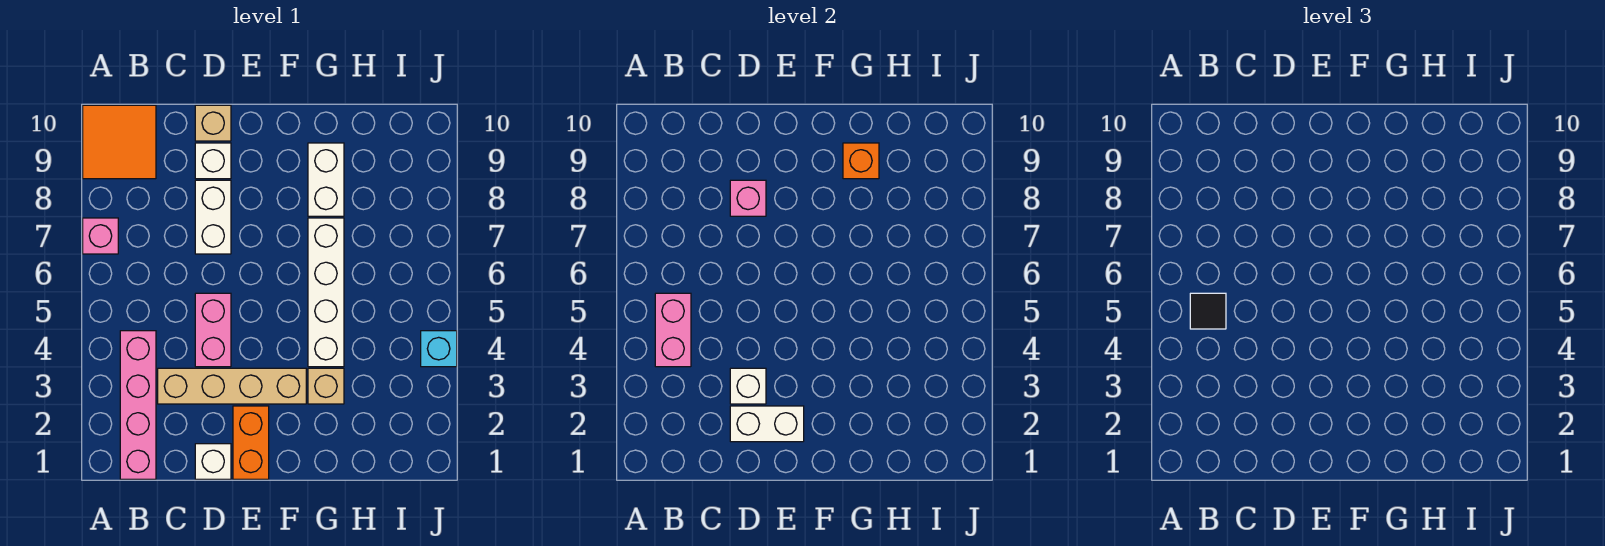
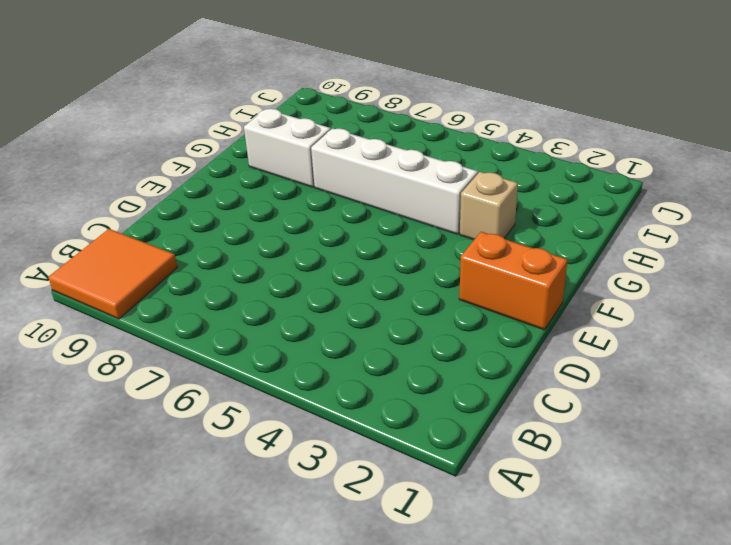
none -> pink 1x1 brick [83,218,118,254]
none -> pink 1x4 brick [120,331,156,479]
none -> tan 1x4 brick [158,368,306,404]

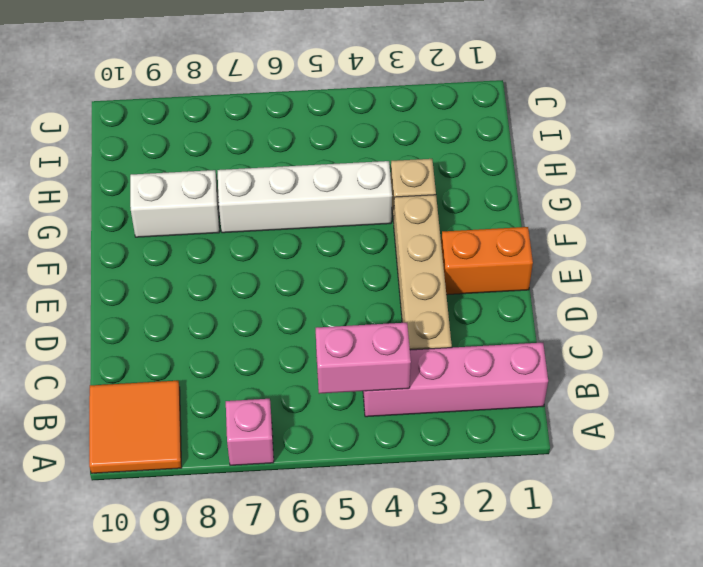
none -> white 1x1 brick [195,444,231,479]
none -> pink 1x2 brick [195,293,231,367]
none -> white 1x2 brick [195,180,231,254]

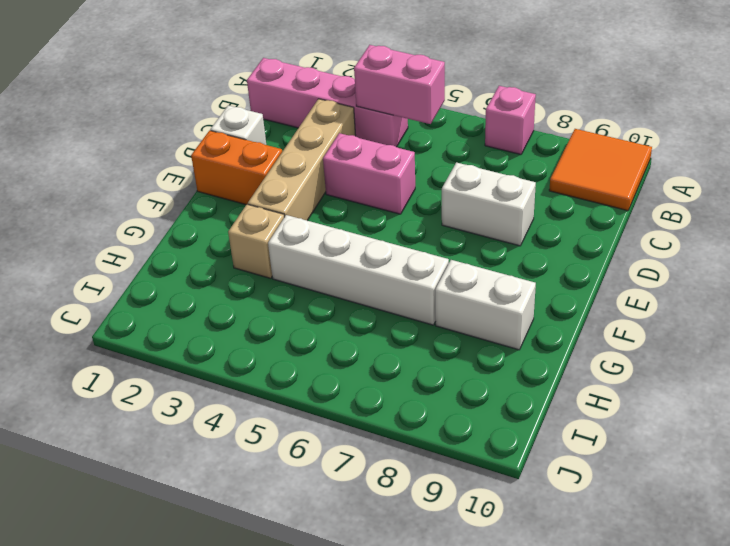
none -> white 1x1 brick [195,143,231,179]
none -> tan 1x1 brick [195,105,231,141]
none -> cyan 1x1 brick [421,331,457,367]

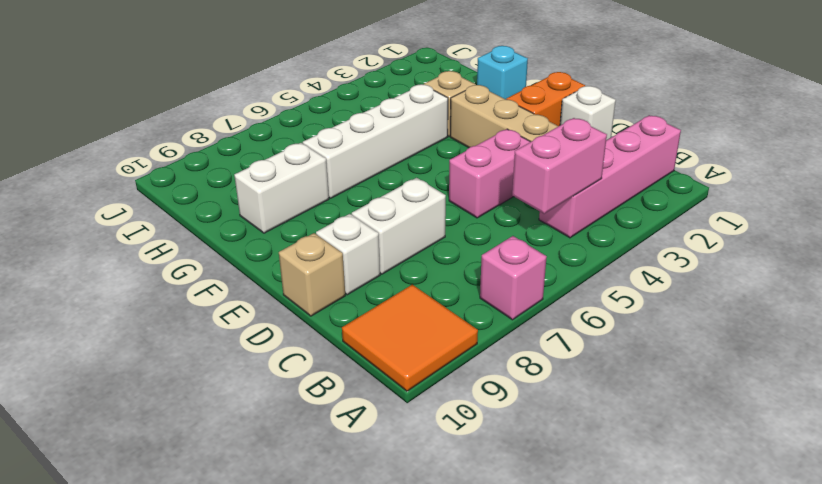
cyan 1x1 brick [477,46,528,99] -> cyan 1x1 brick moved to [421,331,457,367]
none -> white 1x2 brick [730,406,804,442]
none -> white 1x1 brick [730,368,766,404]
none -> pink 1x1 brick [730,180,766,216]

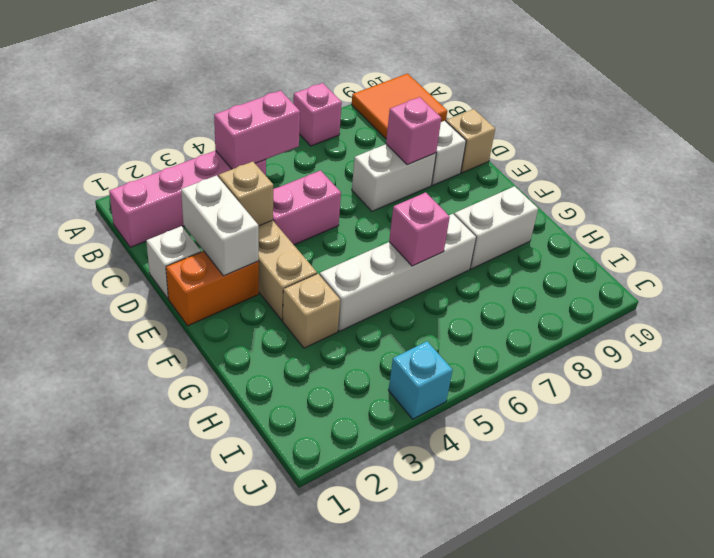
tan 1x1 brick [219,162,273,226] -> white 1x1 brick [730,368,766,404]
pink 1x1 brick [389,192,450,266] -> none
none -> orange 1x1 brick [843,143,879,179]
none -> black 1x1 tile [1190,293,1226,329]

